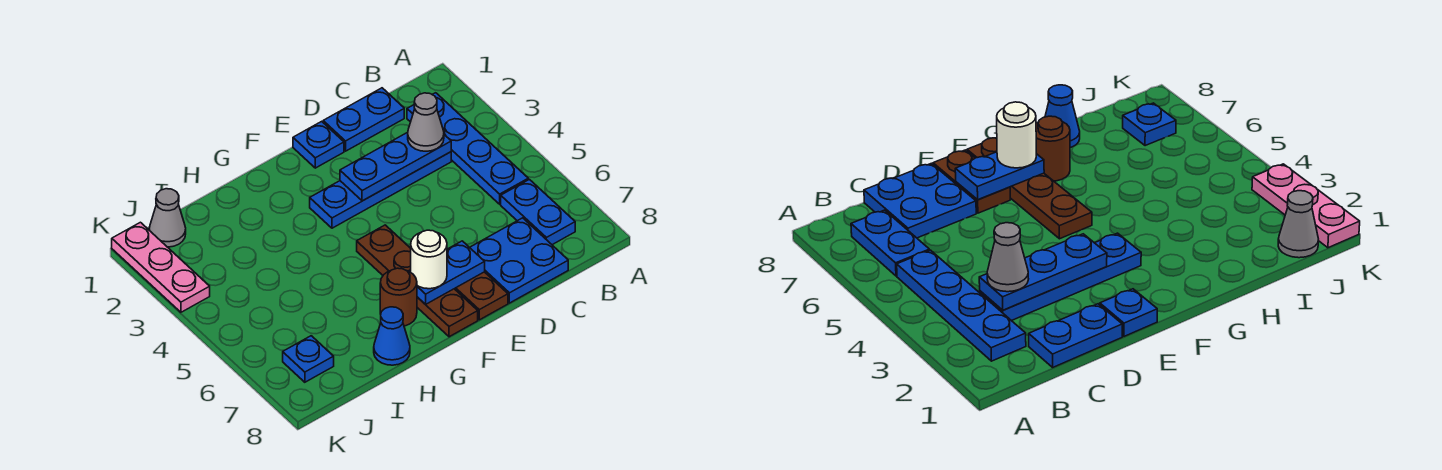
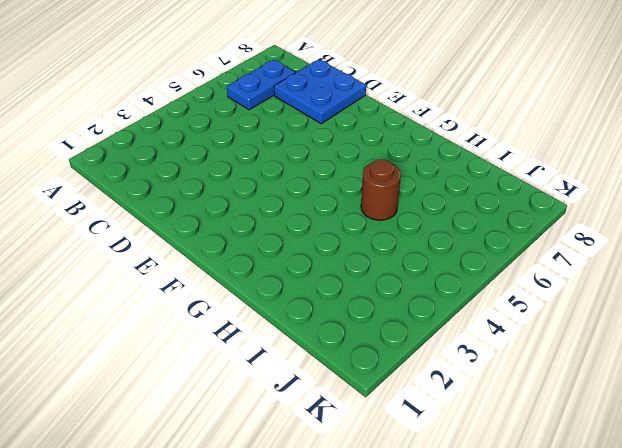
brown 1x1 round brick [361,160,401,220] -> brown 1x1 round brick moved to [380,268,417,326]
none -> blue 1x4 plate [407,93,528,204]
none -> blue 1x2 plate [323,88,404,151]
none -> blue 1x4 plate [310,152,451,228]

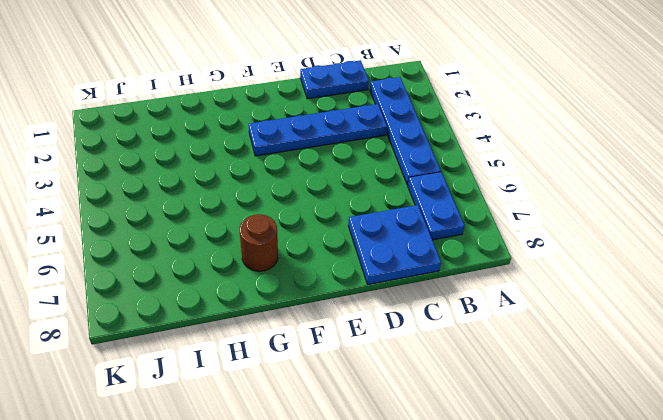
none -> blue 1x1 plate [293,121,344,168]
none -> brown 1x2 plate [455,272,508,320]
none -> brown 1x4 plate [357,225,478,337]

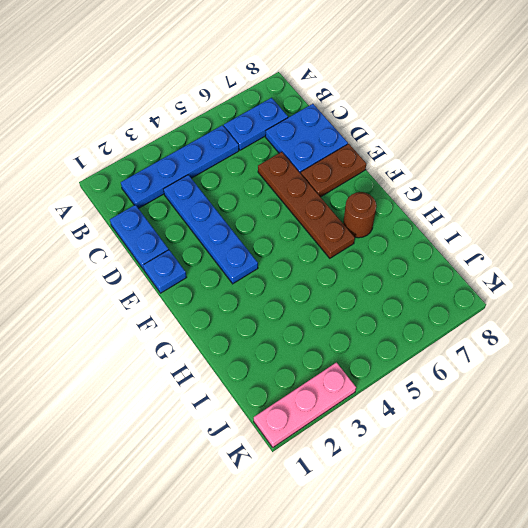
brown 1x4 plate [258,152,355,258] -> brown 1x4 plate turned to [357,225,478,337]
none -> blue 1x1 cone [374,307,410,365]
none -> grey 1x1 cone [149,189,186,247]
none -> blue 1x1 plate [283,336,334,382]

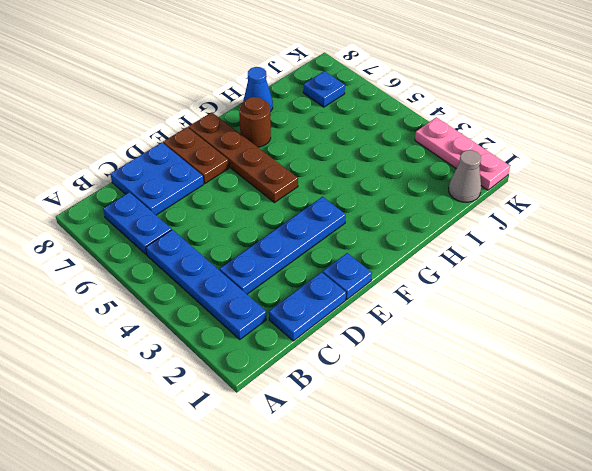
none -> blue 1x3 plate [340,133,451,201]
none -> blue 1x2 plate [409,241,485,304]
none -> grey 1x1 cone [408,93,444,151]

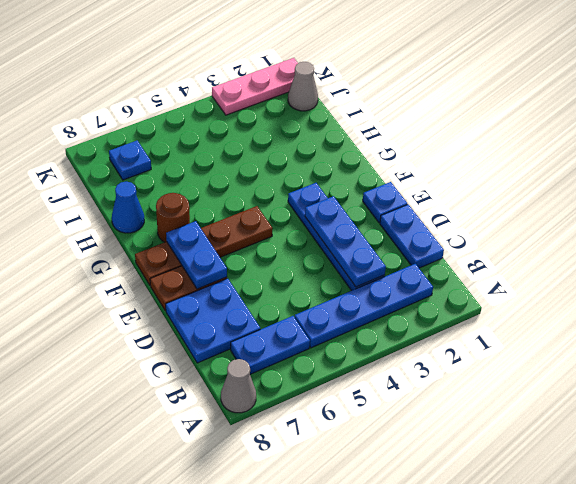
grey 1x1 cone [221,359,256,413] -> grey 1x1 cone moved to [408,93,444,151]
none -> white 1x1 round brick [411,230,447,289]

